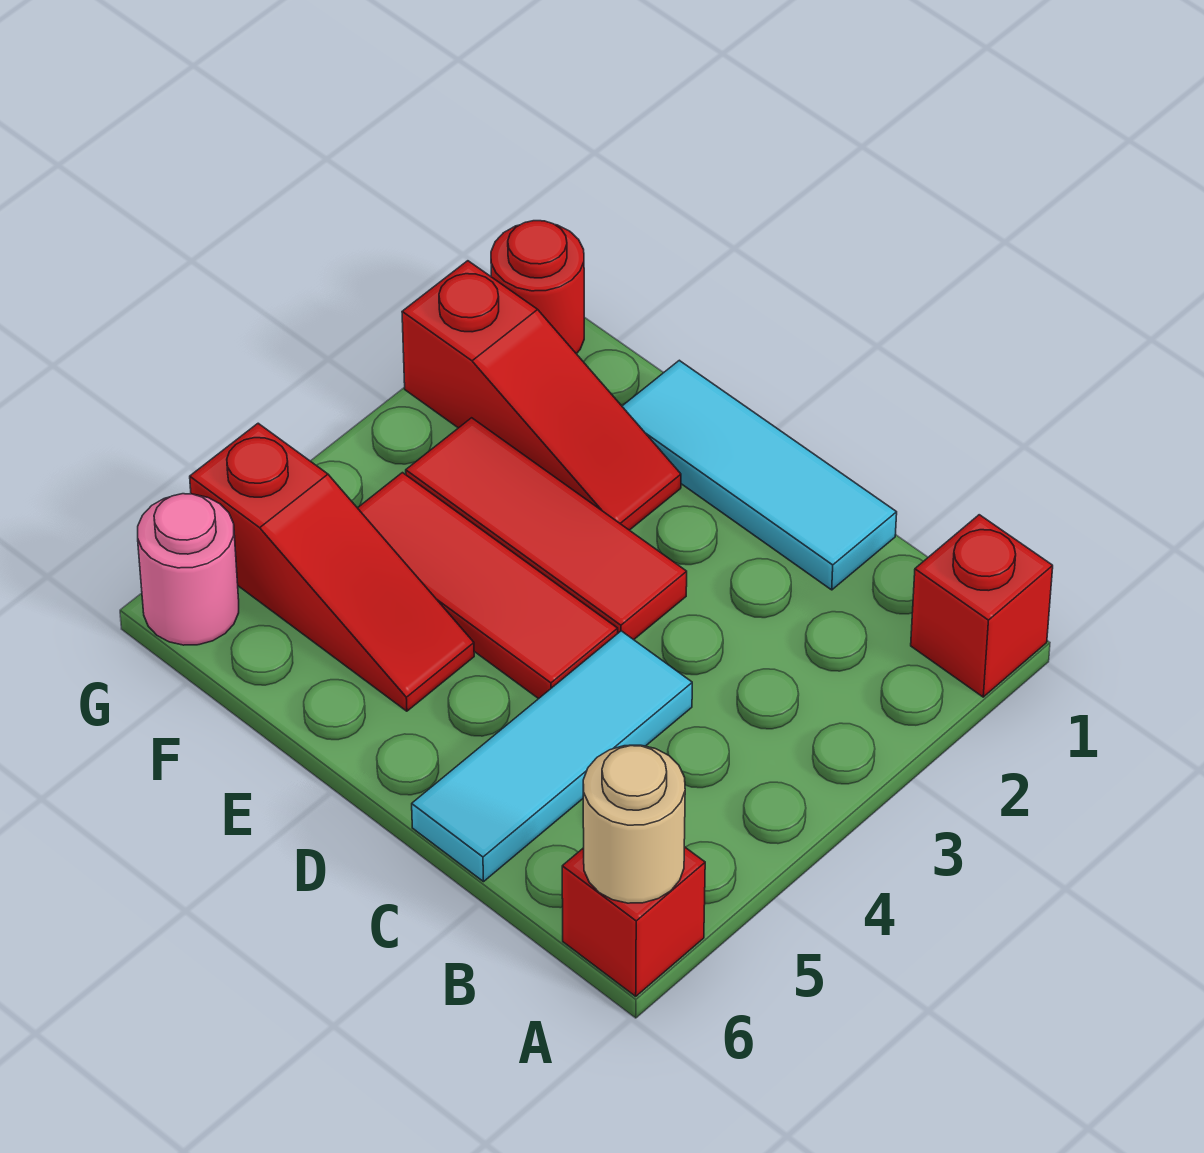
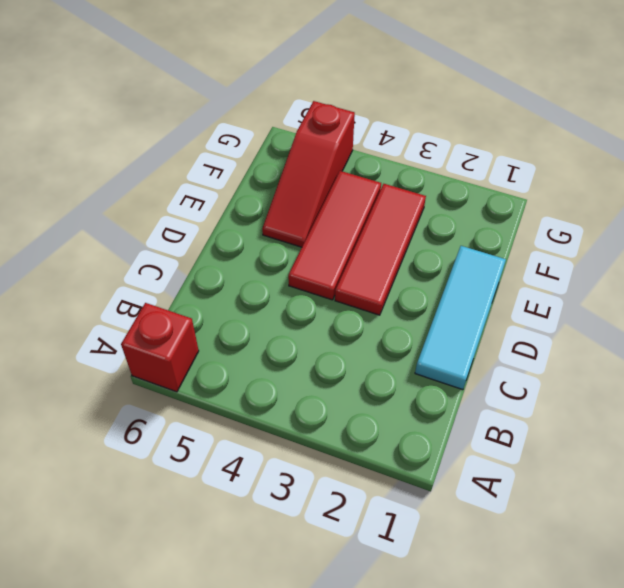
none -> red 1x1 brick [911,515,1053,697]
none -> cyan 1x3 tile [412,631,692,882]

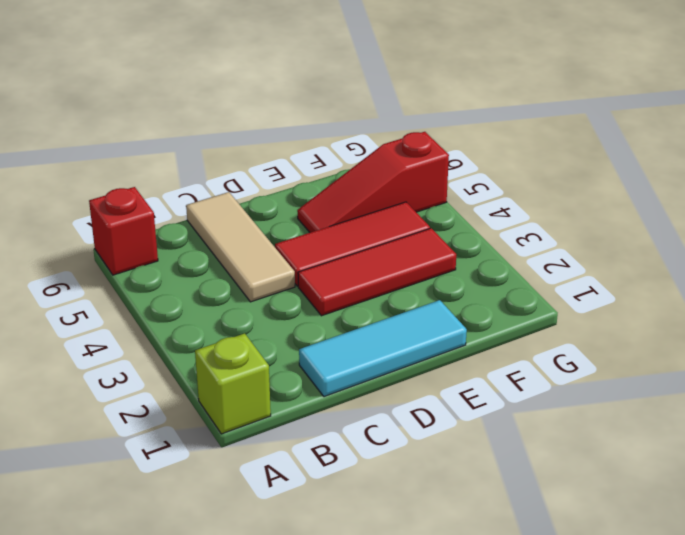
lime 1x1 brick [195,333,271,434] -> red 1x1 brick [911,515,1053,697]
tan 1x3 tile [186,192,295,302] -> cyan 1x3 tile [412,631,692,882]
none -> red 1x3 slope [402,261,681,530]
none -> red 1x1 round brick [491,221,584,354]

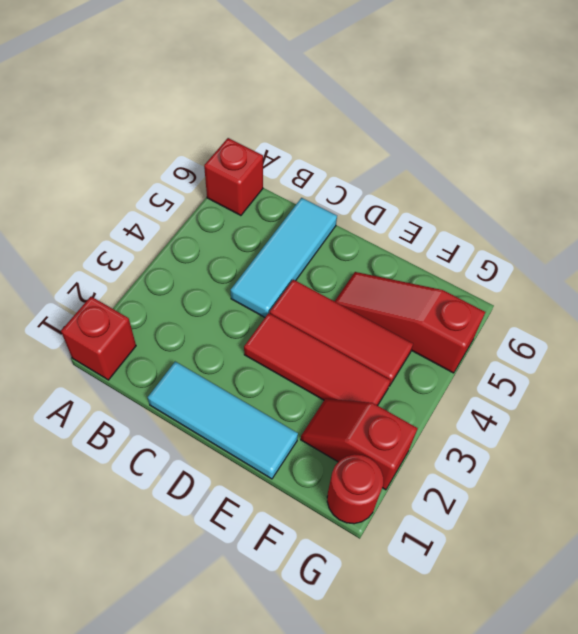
red 1x2 slope [301,399,418,490] -> red 1x3 slope [402,261,681,530]
none -> pink 1x1 round brick [138,494,239,645]
none -> tan 1x1 round brick [583,745,685,903]

